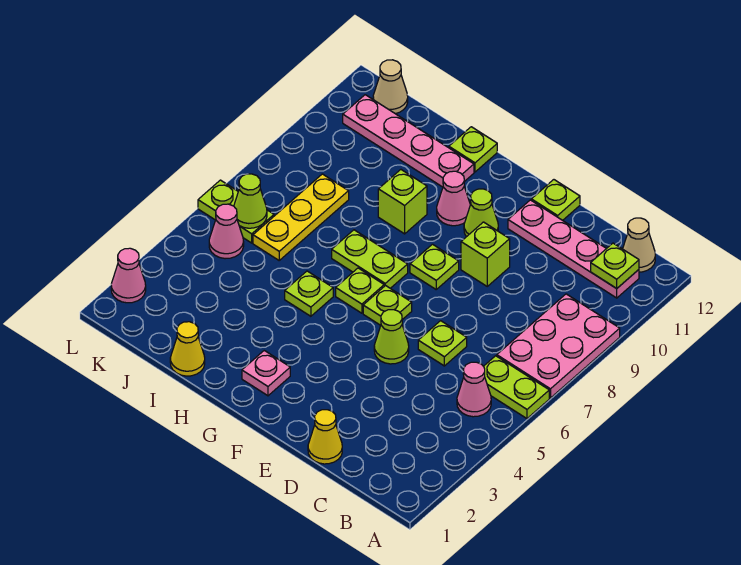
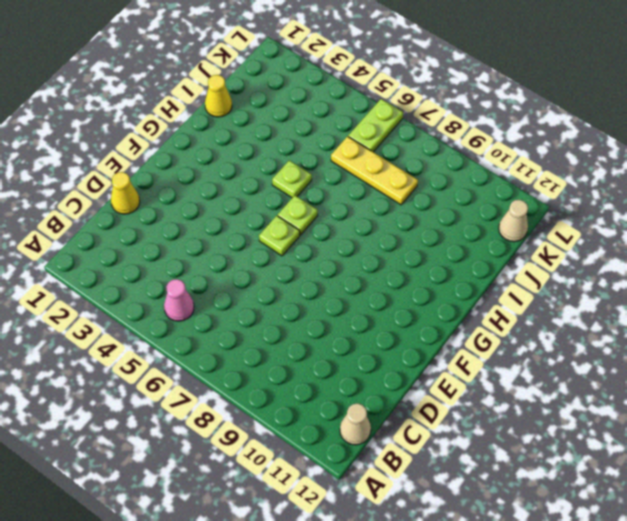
none -> lime 1x2 plate [483,356,549,419]
none -> pink 2x3 plate [497,294,620,398]
none -> pink 1x4 plate [508,200,639,298]

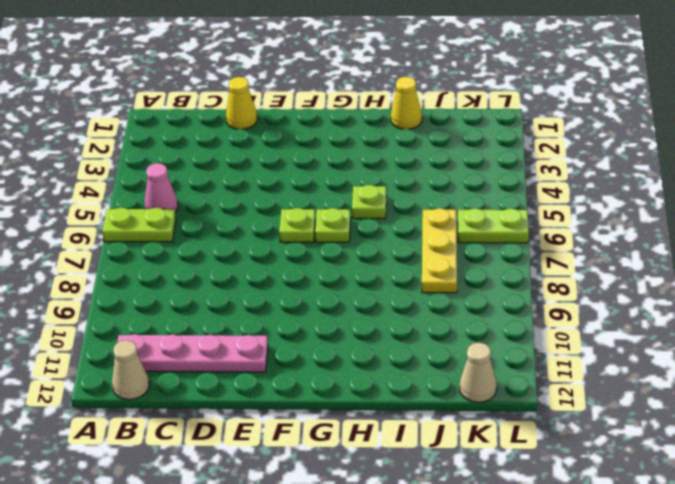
none -> pink 2x3 plate [497,294,620,398]
none -> lime 1x1 plate [418,321,467,366]
none -> lime 1x1 cone [374,310,409,364]

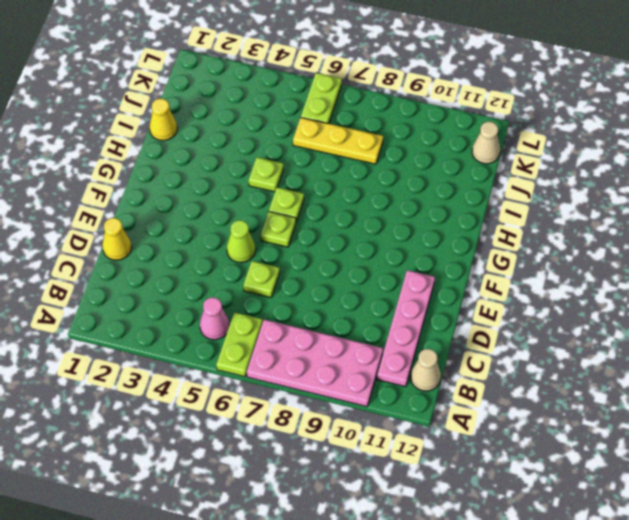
pink 2x4 plate [247,320,383,407] -> pink 2x3 plate [497,294,620,398]
none -> lime 1x1 brick [461,222,510,286]
none -> lime 1x1 plate [531,180,580,220]
none -> lime 1x1 plate [410,244,459,289]

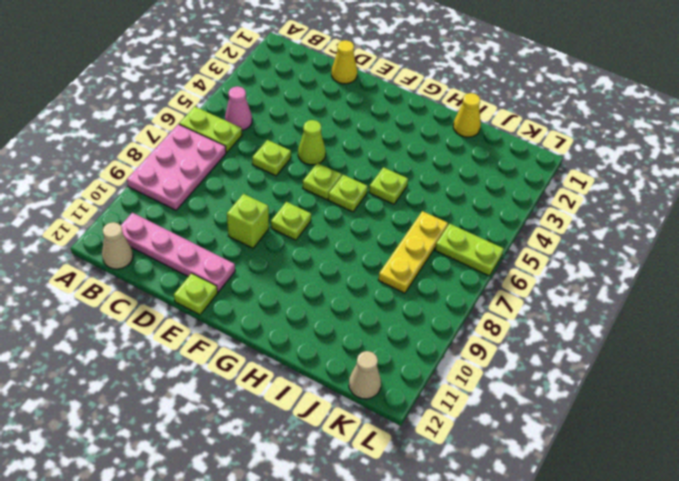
none -> lime 1x1 cone [464,189,498,237]
none -> pink 1x1 plate [242,351,290,396]
none -> lime 1x2 plate [332,230,408,288]

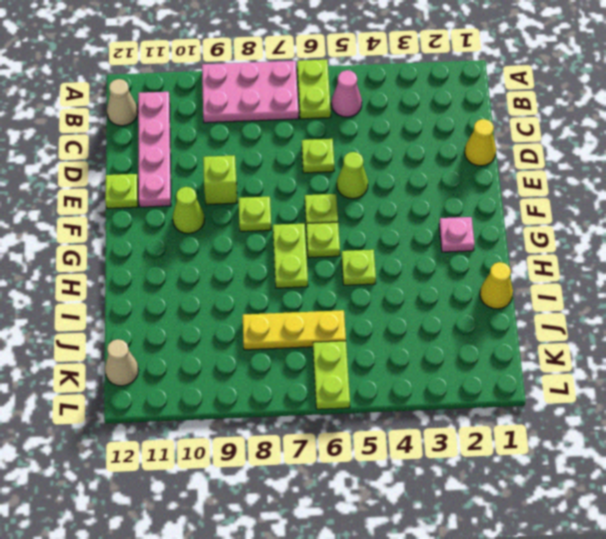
none -> pink 1x1 cone [437,171,470,226]
none -> lime 1x1 brick [378,170,427,234]
none -> pink 1x4 plate [343,95,474,187]

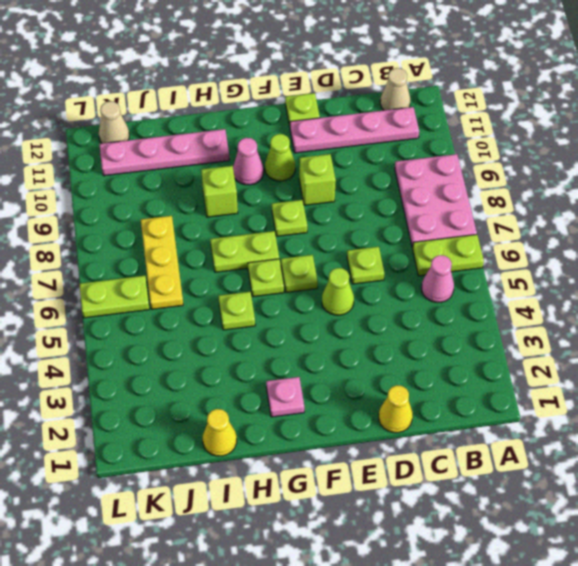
none -> lime 1x1 plate [449,127,497,172]
none -> pink 1x1 cone [209,204,244,259]
none -> pink 1x1 cone [111,248,146,303]

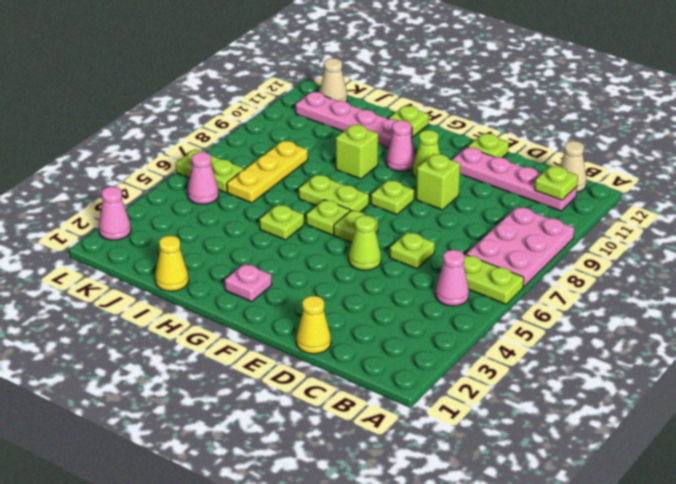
none -> lime 1x1 cone [234,174,267,228]

